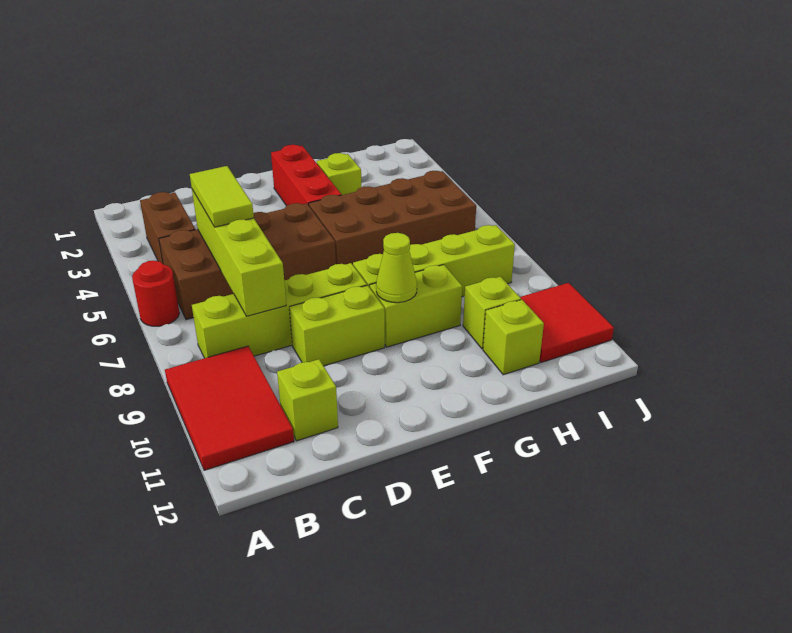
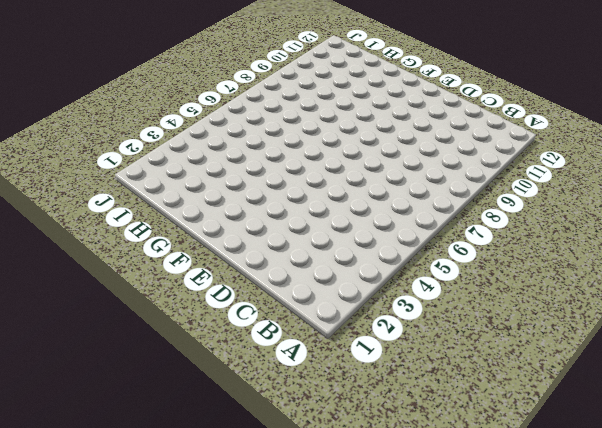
none -> red 1x1 round brick [132,261,179,326]
none -> red 2x3 tile [165,346,294,470]
none -> brown 1x2 brick [140,192,195,264]

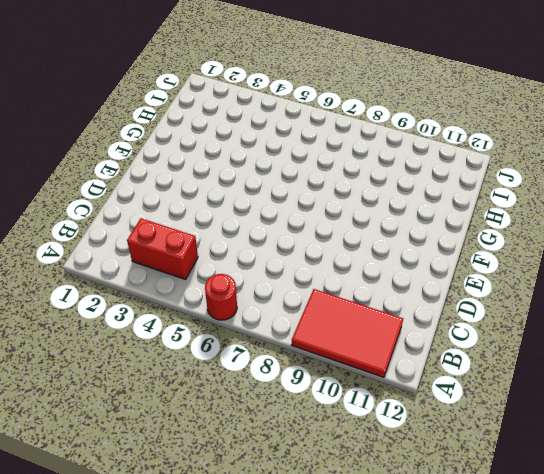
red 1x2 brick [127,218,198,279] -> brown 1x2 brick [140,192,195,264]
none -> brown 2x4 brick [159,203,336,320]
none -> lime 1x4 brick [192,263,367,358]
none -> lime 1x1 brick [277,359,338,441]

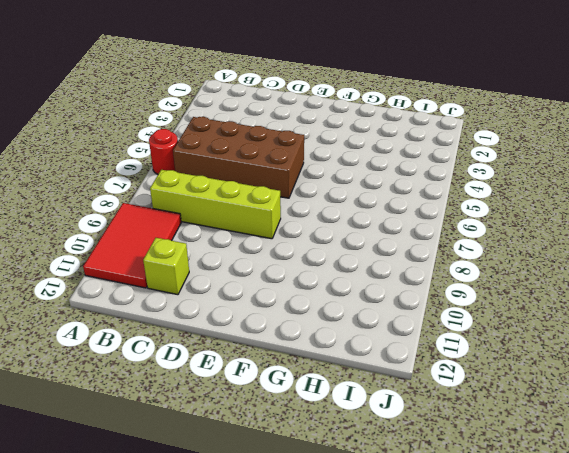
none -> brown 1x2 brick [140,192,195,264]
none -> lime 1x2 brick [289,285,385,366]
none -> red 1x3 brick [271,145,341,206]

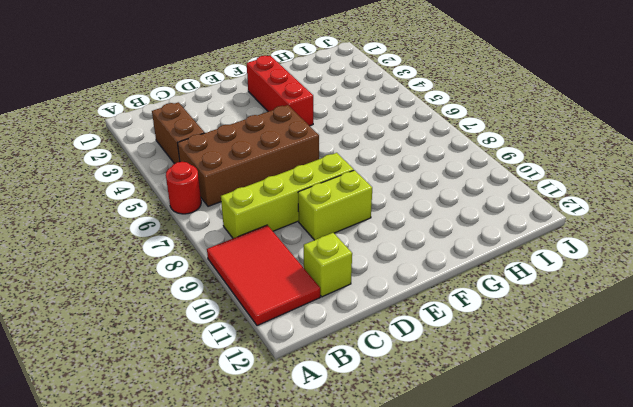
none -> brown 2x4 brick [309,171,476,265]
none -> lime 1x4 brick [353,225,515,297]
none -> lime 1x2 brick [370,265,462,347]

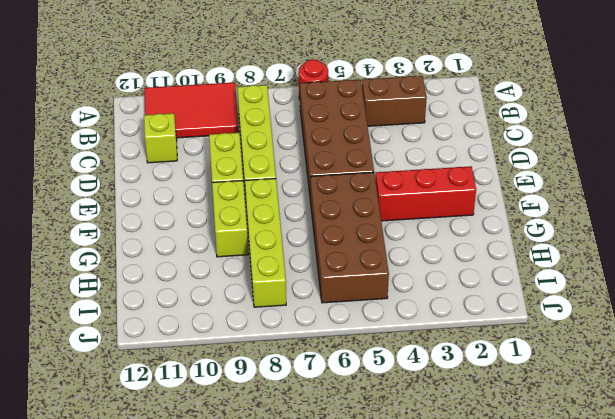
none -> lime 1x1 brick [317,153,362,195]
none -> lime 1x1 brick [463,277,521,349]
none -> lime 1x1 brick [483,300,544,375]

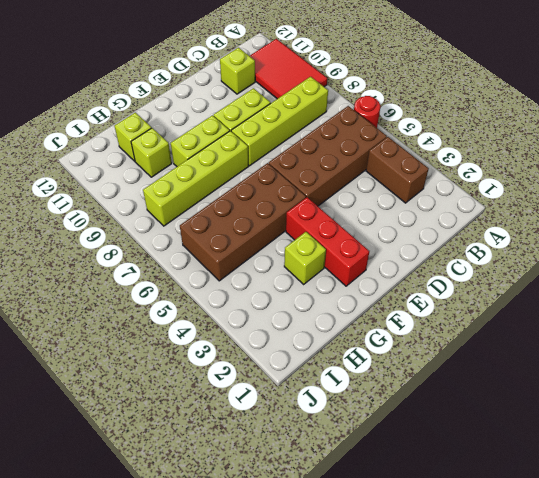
none -> red 2x2 tile [520,283,614,363]
none -> lime 1x4 brick [192,190,286,316]
none -> lime 1x1 cone [376,233,417,303]

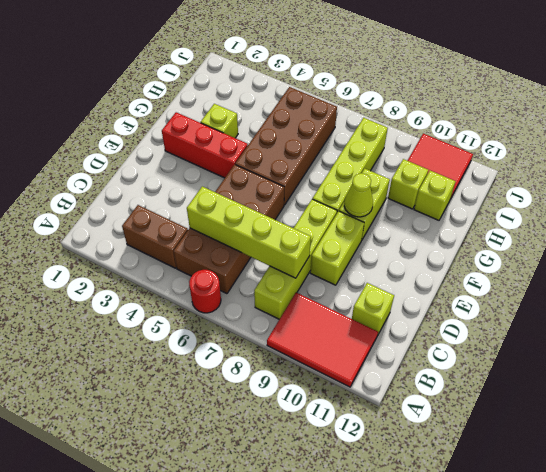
none -> lime 1x2 tile [190,166,254,227]

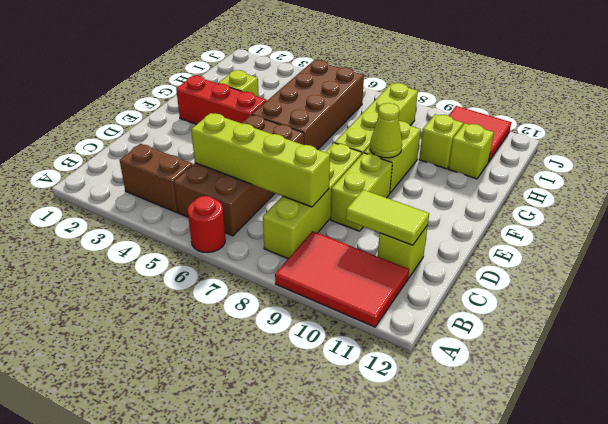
lime 1x2 tile [346,190,429,245] -> lime 1x2 tile moved to [190,166,254,227]

